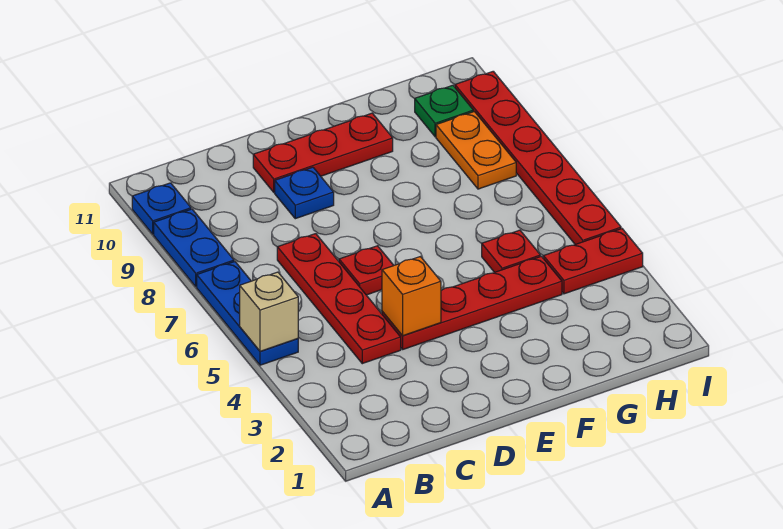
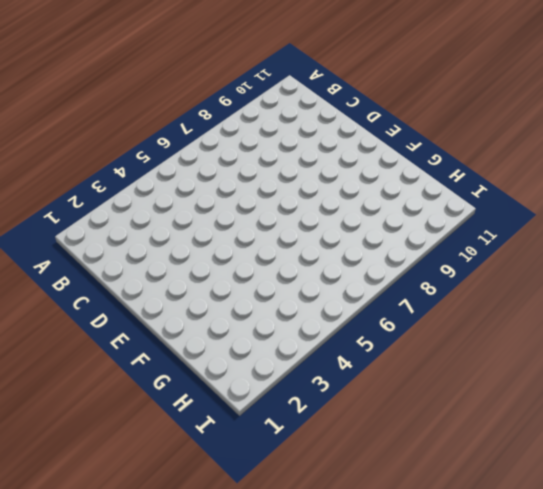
none -> blue 1x3 plate [197,262,298,365]
none -> blue 1x2 plate [154,209,234,287]
none -> blue 1x1 plate [132,183,191,234]

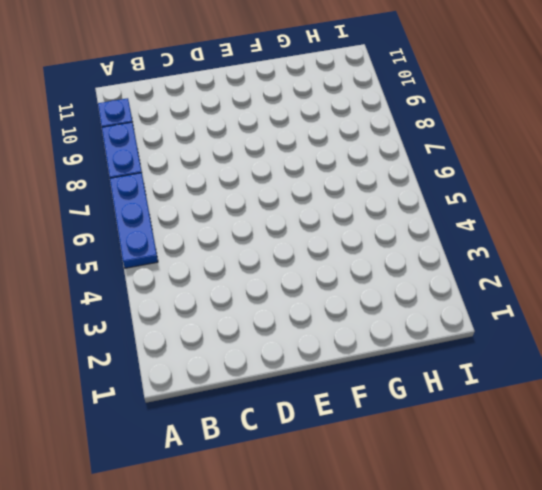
none -> red 1x4 plate [277,234,401,364]
none -> red 1x4 plate [382,256,562,349]
none -> red 1x1 plate [339,246,394,295]

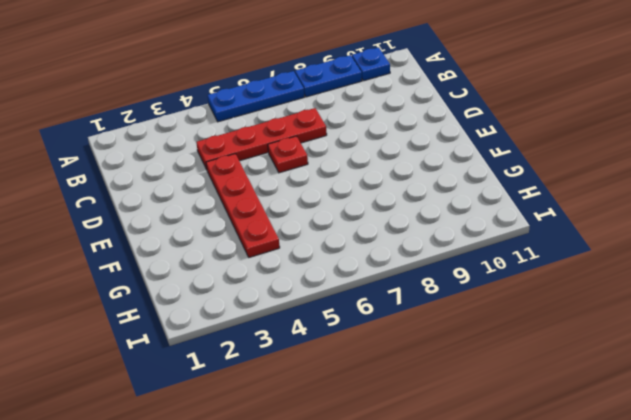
none -> blue 1x1 plate [275,167,334,219]
none -> red 1x3 plate [253,113,393,192]
none -> red 1x1 plate [482,230,540,272]

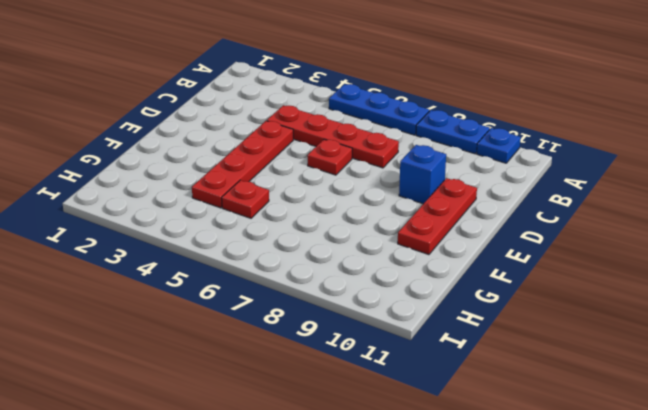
blue 1x1 brick [399,145,446,204] -> blue 1x1 plate [275,167,334,219]
none -> red 1x2 plate [543,229,643,294]
none -> orange 1x2 plate [436,111,516,189]
none -> green 1x1 plate [415,85,473,137]

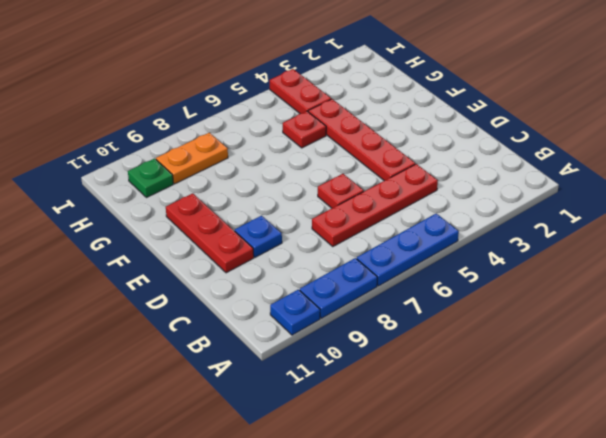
none -> red 1x6 plate [455,71,621,245]
none -> tan 1x1 brick [240,272,298,351]
none -> orange 1x1 brick [382,257,441,336]

